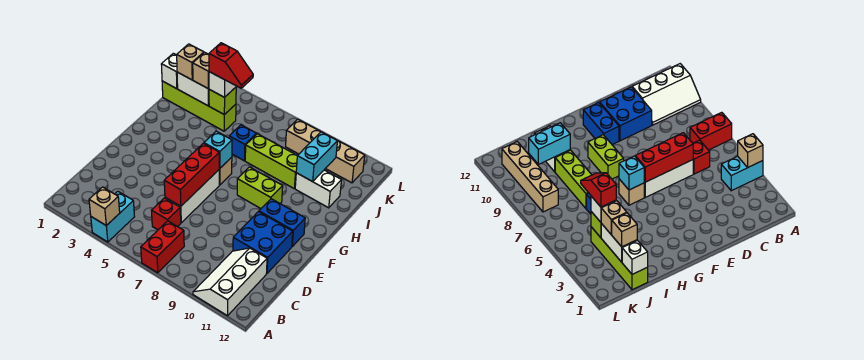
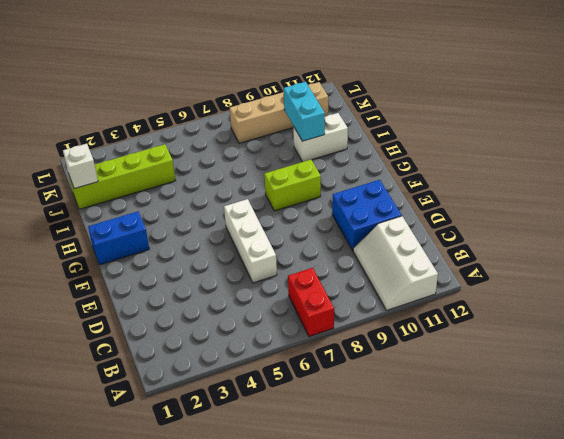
blue 1x2 brick [88,211,149,265] -> blue 1x2 brick moved to [259,199,305,246]
none -> cyan 1x2 brick [91,191,135,242]
none -> red 1x1 brick [152,198,181,230]
none -> tan 1x1 brick [219,157,232,185]

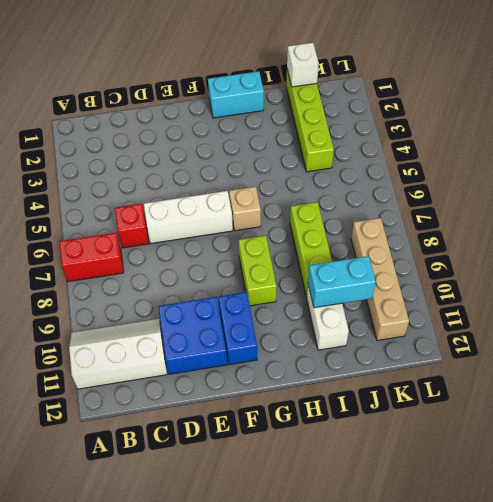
cyan 1x2 brick [208,71,264,118] -> cyan 1x2 brick moved to [91,191,135,242]
none -> blue 1x1 brick [229,125,256,161]
none -> tan 1x1 brick [89,187,120,226]
none -> red 1x3 brick [164,143,219,206]

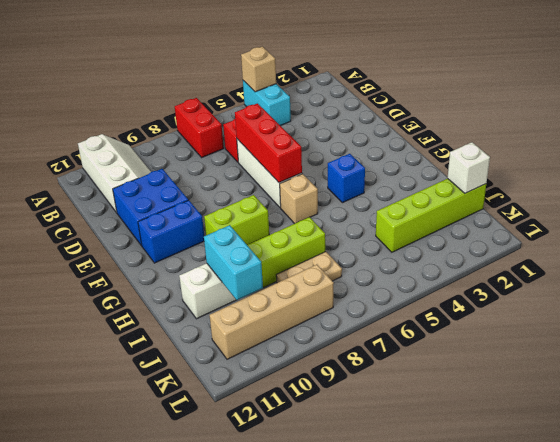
blue 1x1 brick [328,154,365,203] -> blue 1x1 brick moved to [229,125,256,161]
tan 1x2 plate [276,251,342,283] -> none
none -> cyan 1x1 brick [204,131,232,169]
none -> white 1x2 brick [177,72,209,106]
none -> lime 1x1 brick [209,87,236,115]

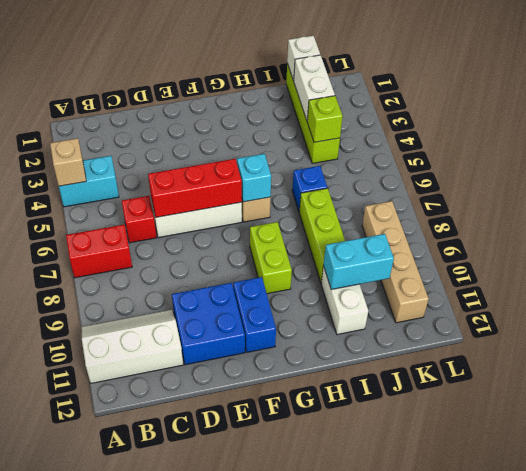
none -> tan 1x1 brick [177,44,204,80]
none -> tan 1x1 brick [193,52,209,89]
none -> white 1x1 brick [209,72,236,97]

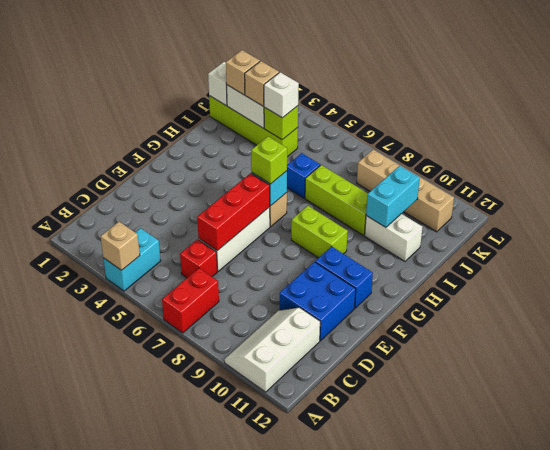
lime 1x1 brick [251,137,287,184] -> none
none -> red 1x2 slope [209,43,253,88]

